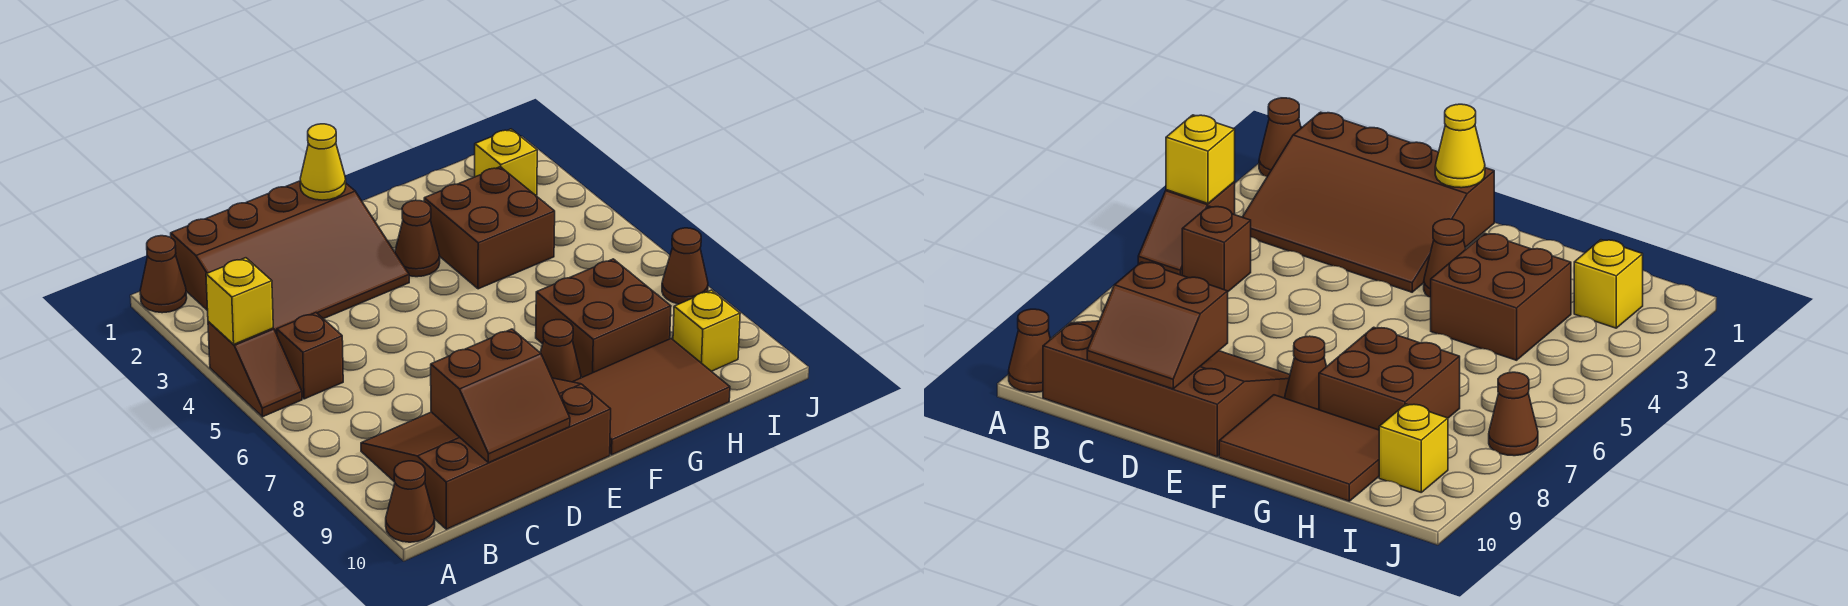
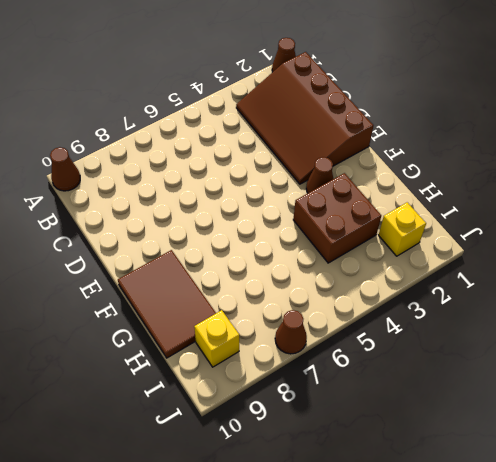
none -> brown 1x2 slope [208,321,302,417]
none -> brown 1x1 brick [277,313,343,399]
none -> brown 3x4 slope [361,378,611,529]

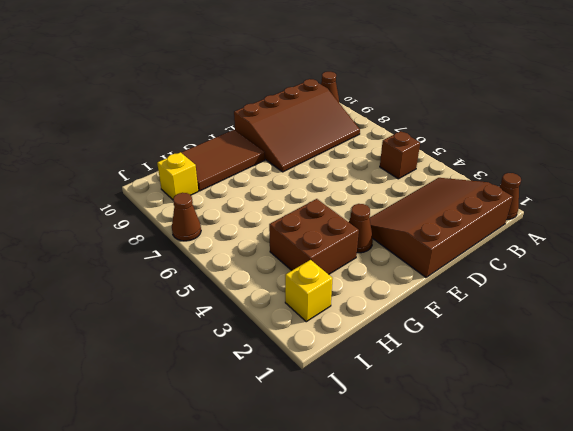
none -> brown 1x2 slope [208,321,302,417]
none -> brown 1x1 cone [540,320,581,382]
none -> brown 2x2 brick [536,259,671,377]

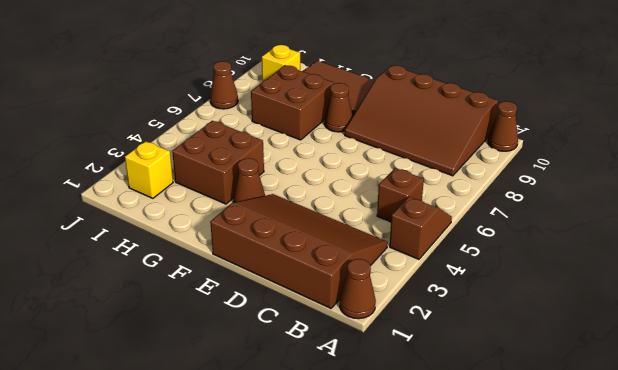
none -> yellow 1x1 brick [206,258,273,344]
none -> brown 2x2 slope [431,329,570,463]
none -> yellow 1x1 cone [300,124,346,200]

